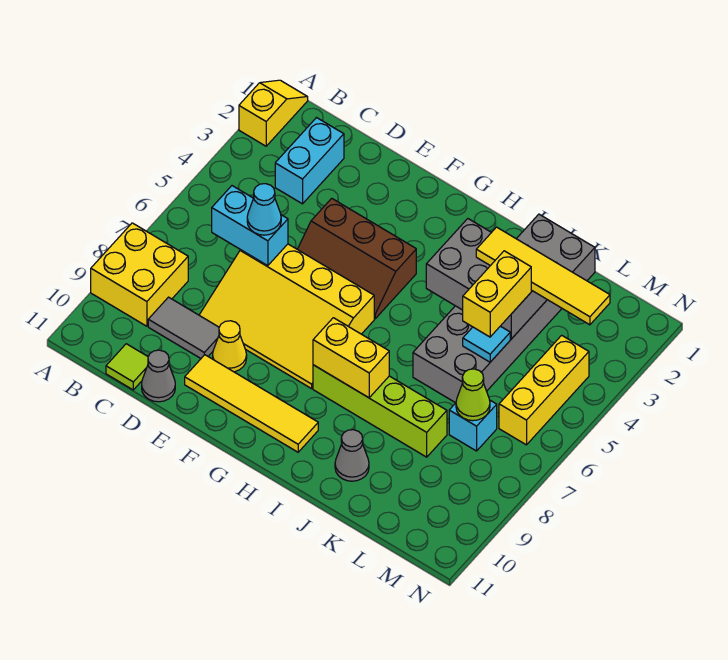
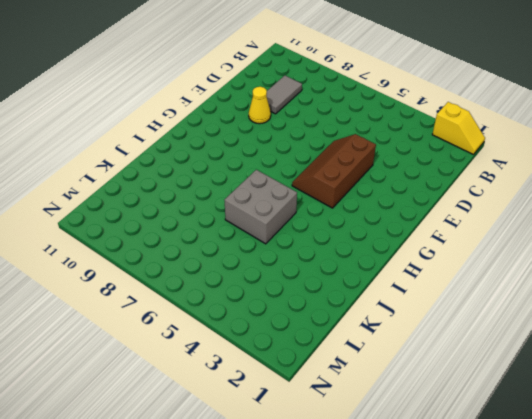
grey 2x2 brick [225,170,297,244] -> grey 2x6 brick [413,214,595,403]
none -> yellow 2x2 brick [91,223,188,326]
none -> cyan 1x2 brick [275,118,344,204]
none -> lime 1x1 tile [106,344,148,390]

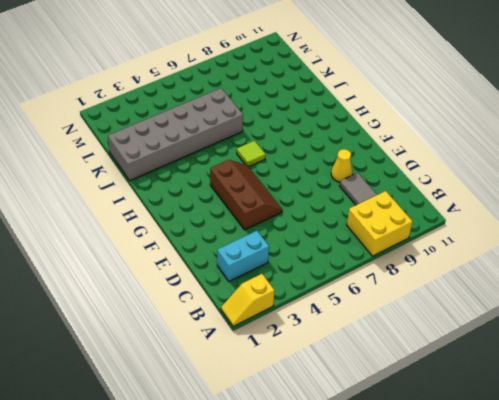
lime 1x1 tile [237,141,265,167] -> lime 1x1 tile moved to [106,344,148,390]
none -> yellow 3x4 slope [199,244,374,389]
none -> grey 1x1 cone [142,350,175,402]
none -> yellow 1x4 tile [185,355,318,452]

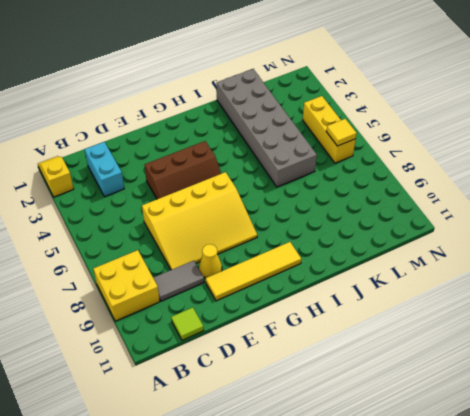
yellow 1x1 tile [326,119,357,146] -> none
none -> grey 1x1 cone [142,350,175,402]
none -> lime 1x4 brick [313,365,447,457]
none -> grey 1x1 cone [335,430,369,481]

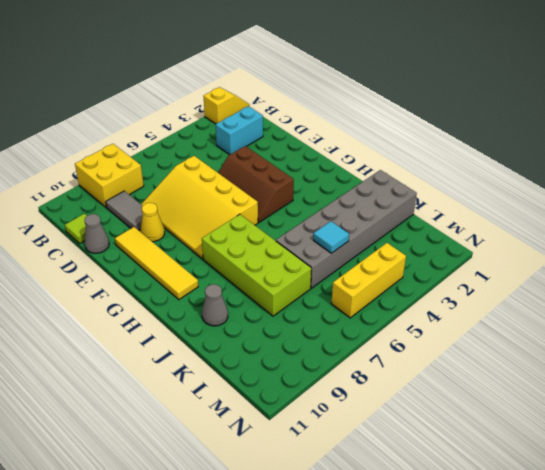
lime 2x4 brick [202,214,311,316] -> lime 1x4 brick [313,365,447,457]
none -> cyan 1x1 brick [449,400,497,451]
none -> cyan 1x2 brick [212,186,288,266]
none -> yellow 1x2 brick [313,318,389,398]

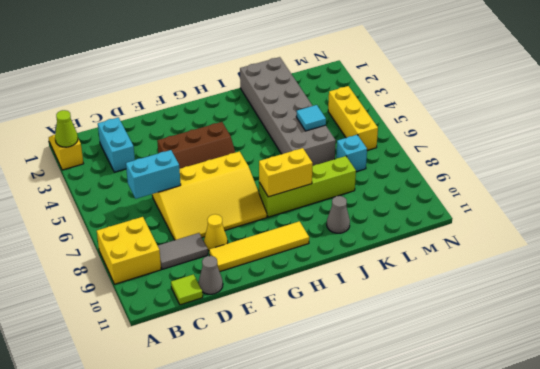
lime 1x1 cone [55,110,78,147] -> lime 1x1 cone moved to [456,369,490,421]
none -> grey 2x3 brick [426,219,547,339]
none -> cyan 1x1 cone [247,184,281,235]
none -> yellow 1x4 tile [476,227,610,325]

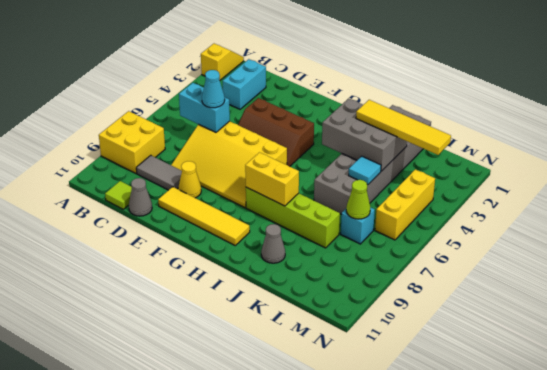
none -> yellow 1x2 brick [463,251,531,337]

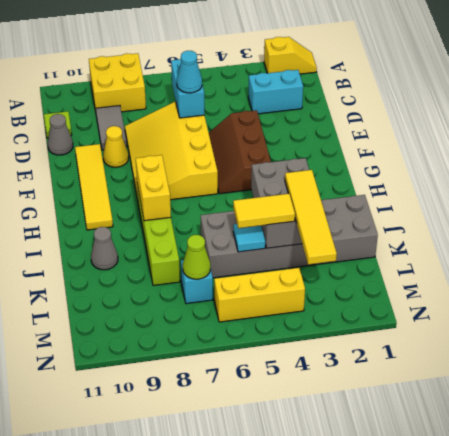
yellow 1x2 tile [233,194,295,228] -> yellow 1x2 brick [463,251,531,337]

